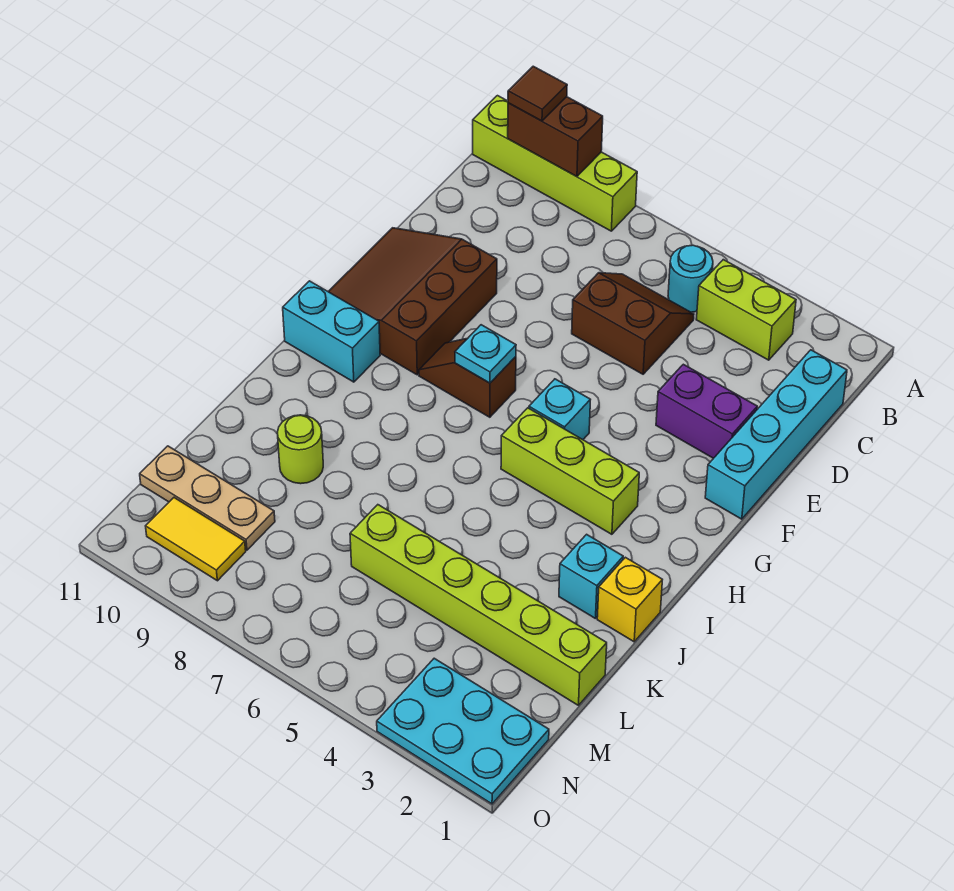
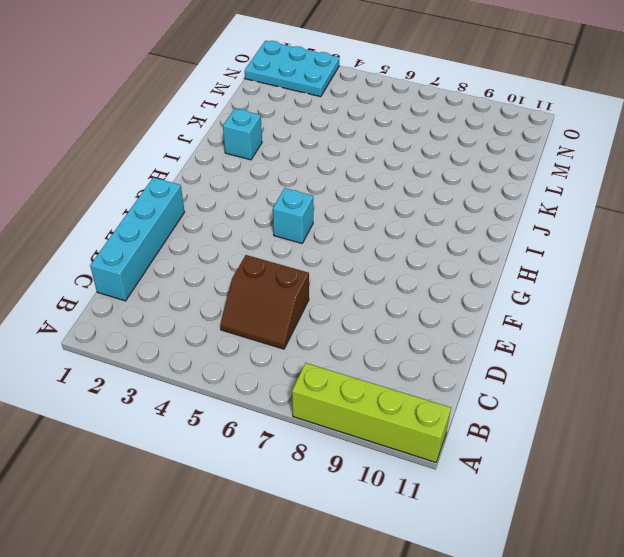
none -> lime 1x2 brick [696,260,796,360]
none -> cyan 1x1 round brick [668,245,713,312]
none -> purple 1x2 brick [656,364,757,458]

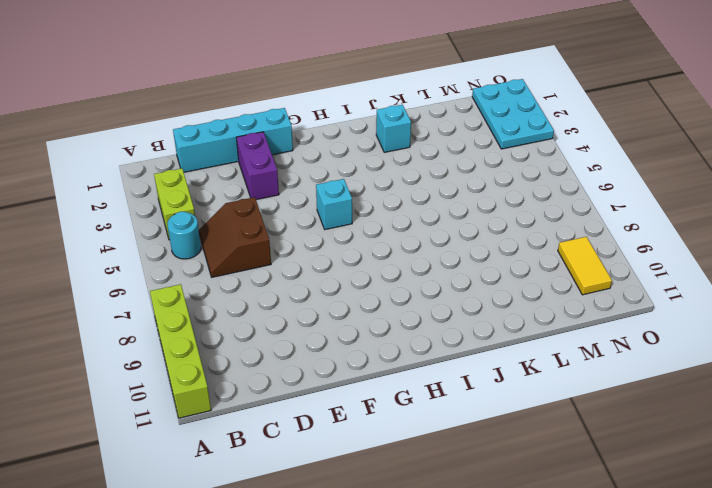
none -> brown 3x3 slope [328,228,497,375]
none -> brown 1x2 slope [419,338,516,417]
none -> lime 1x3 brick [501,408,639,534]

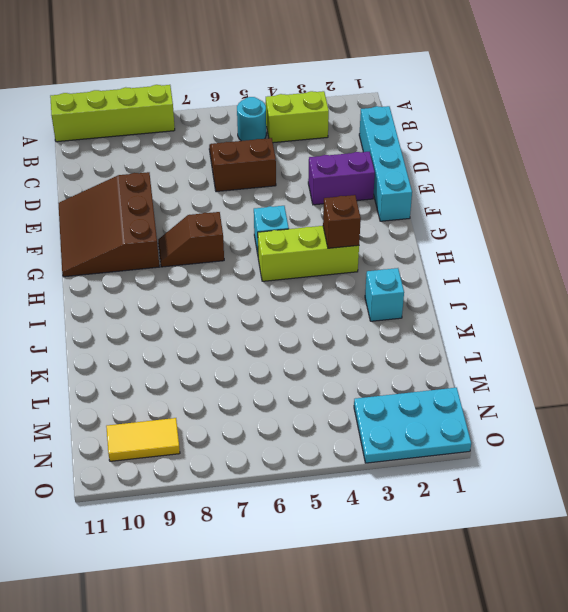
brown 1x1 brick [323,195,361,248] -> none
none -> cyan 1x2 brick [283,281,380,382]
none -> yellow 1x1 brick [597,557,662,642]
none -> lime 1x1 round brick [277,415,323,484]

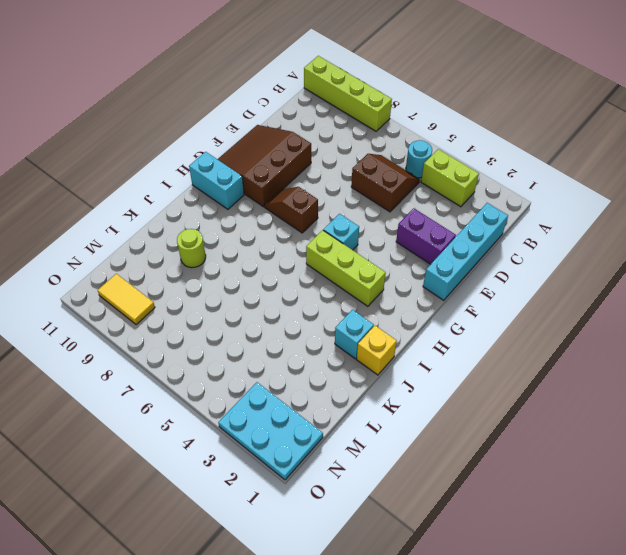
none -> lime 1x6 brick [350,505,607,705]
none -> tan 1x3 plate [140,446,275,550]
none -> brown 1x2 brick [508,97,603,177]

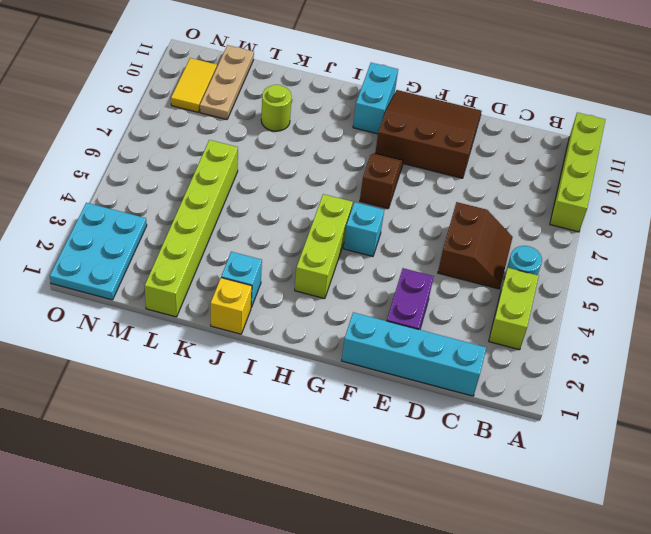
none -> brown 1x2 brick [508,97,603,177]
none -> cyan 1x1 plate [455,325,516,383]
none -> brown 1x1 tile [508,66,567,121]

